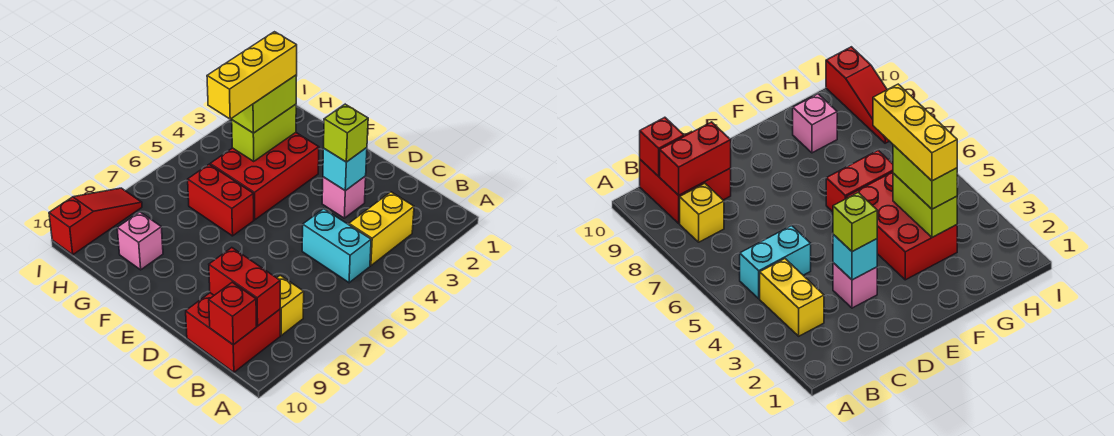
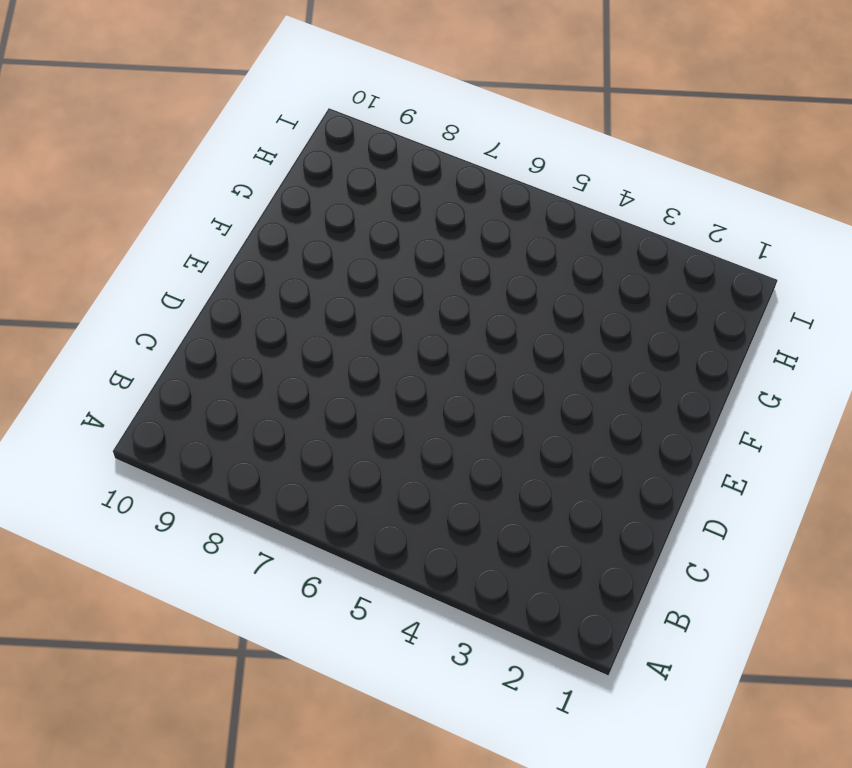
none -> yellow 1x2 brick [349,192,414,266]
none -> cyan 1x2 brick [302,209,371,283]
none -> yellow 1x1 brick [277,275,304,335]

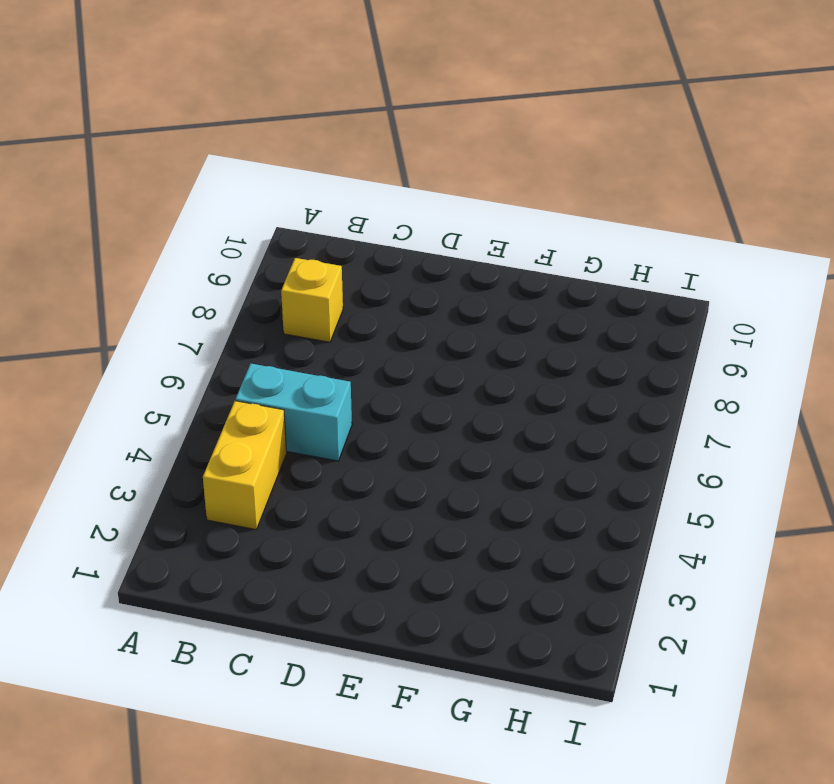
none -> red 2x2 brick [186,293,280,372]
none -> pink 1x1 brick [322,176,366,218]
none -> red 2x3 brick [210,133,319,220]

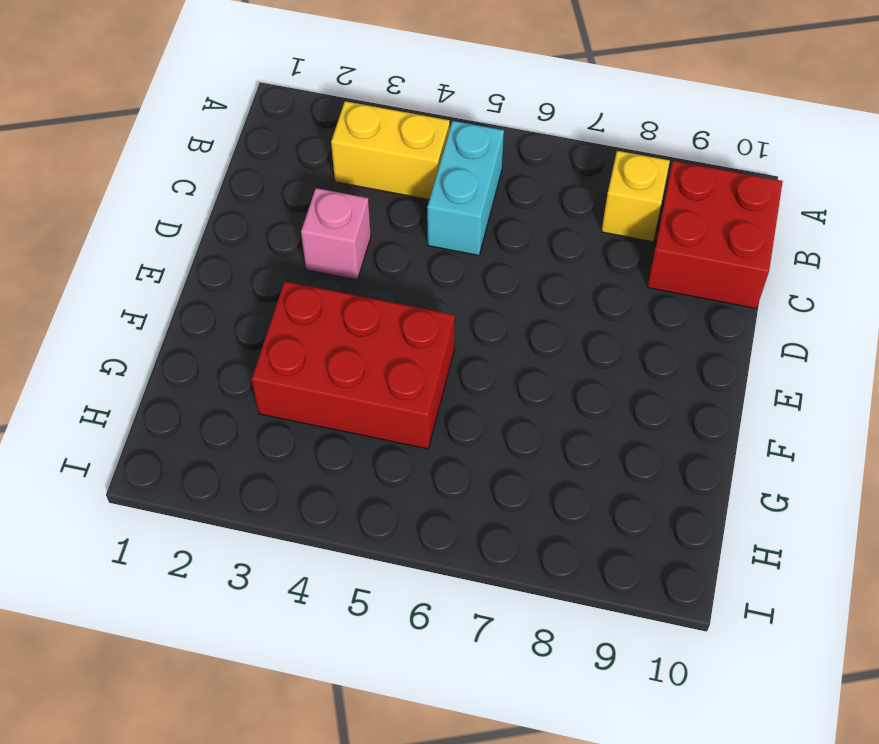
none -> red 1x2 brick [188,164,254,236]
none -> pink 1x1 brick [117,212,163,270]
none -> red 1x3 slope [49,188,142,255]

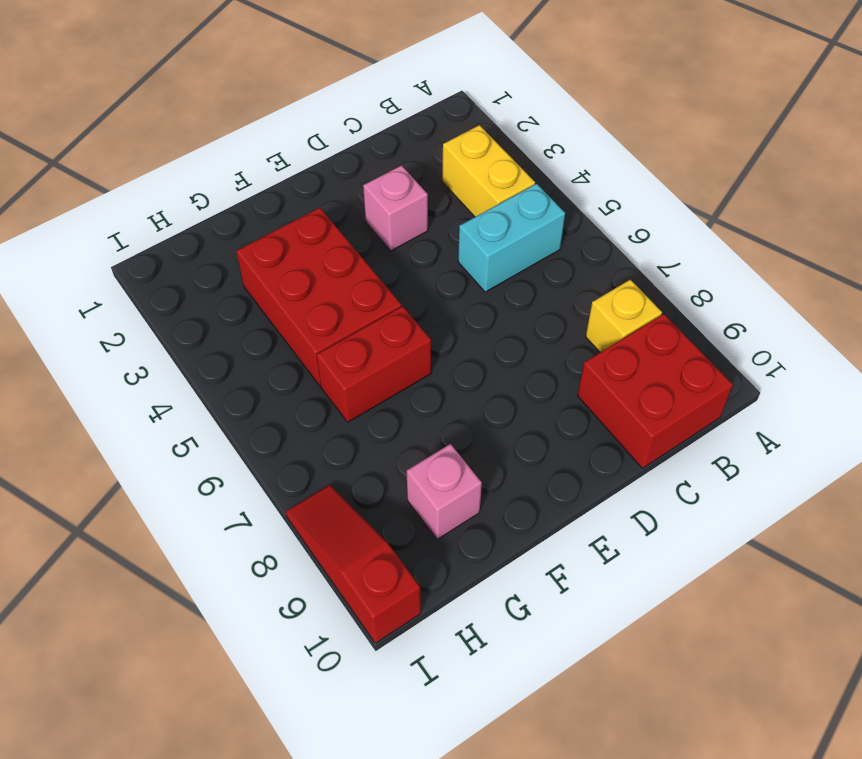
none -> red 1x2 brick [209,248,280,326]
none -> red 1x1 brick [209,282,256,345]
none -> cyan 1x1 brick [323,148,367,191]

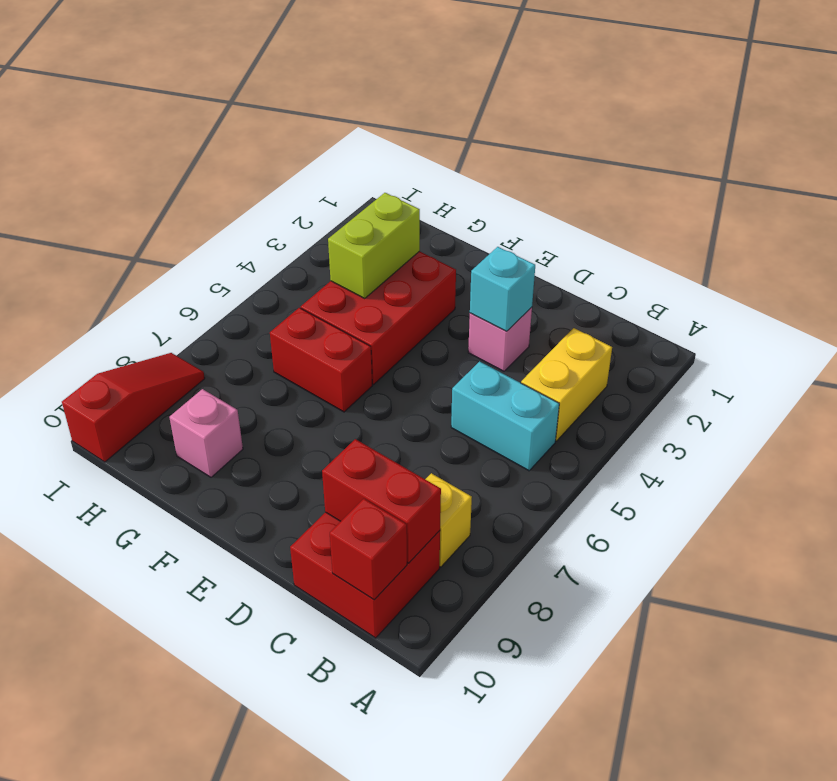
none -> lime 1x1 brick [324,104,368,162]
none -> lime 1x2 brick [232,75,297,133]
none -> yellow 1x3 brick [207,32,297,119]

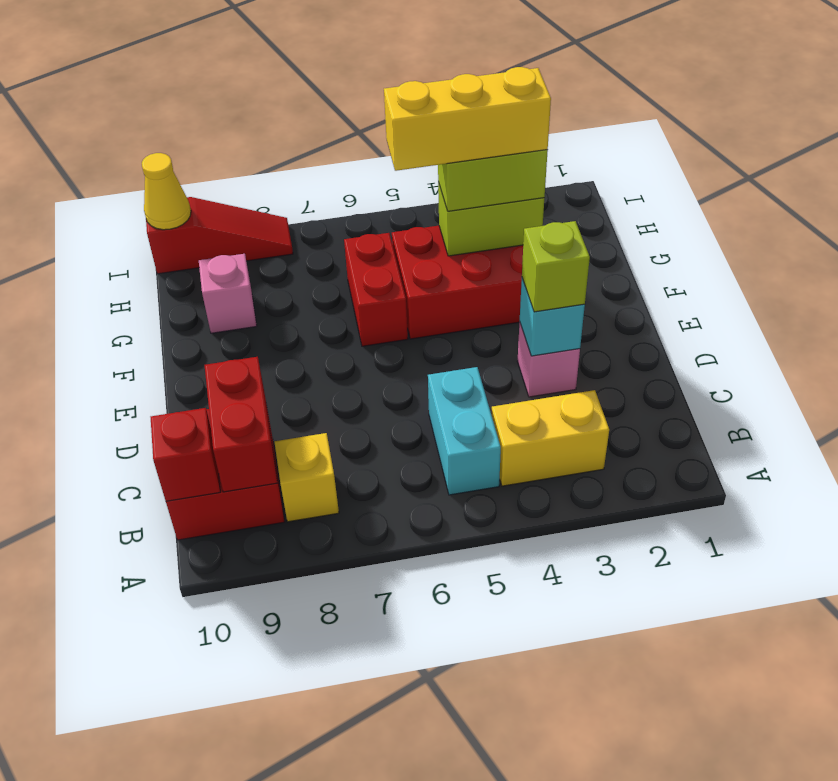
yellow 1x1 cone [142,153,191,230] -> none

